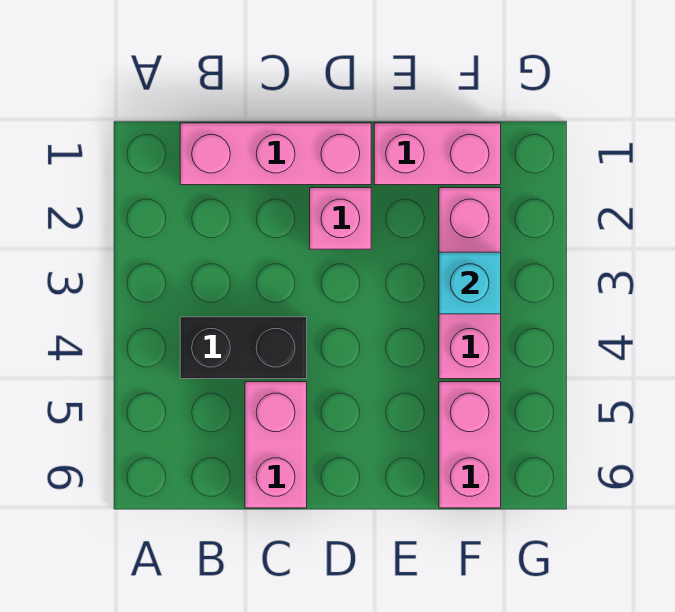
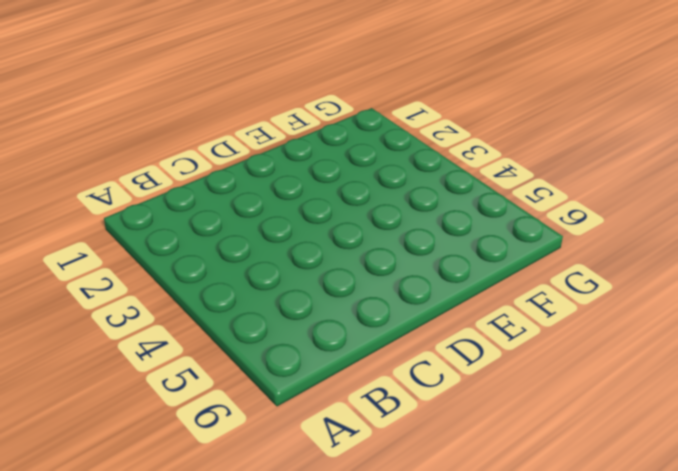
none -> pink 1x3 brick [180,123,371,185]
none -> black 1x2 brick [180,317,307,379]

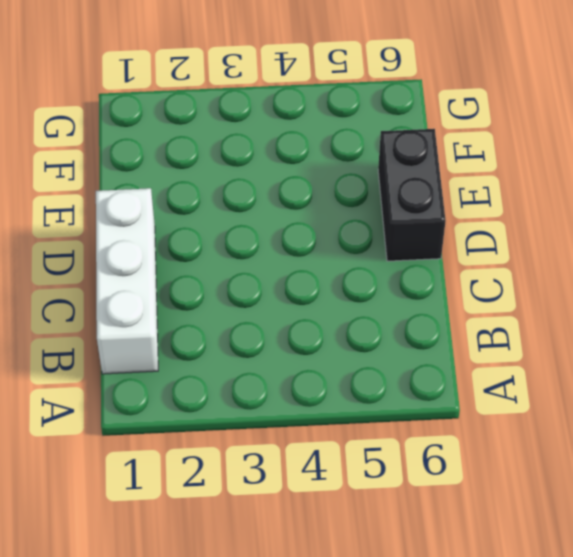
white 1x3 brick [96,188,158,374] -> pink 1x3 brick [180,123,371,185]
black 1x2 brick [378,129,446,261] -> black 1x2 brick moved to [180,317,307,379]
none -> pink 1x2 brick [245,382,307,508]
none -> pink 1x1 brick [310,188,371,249]

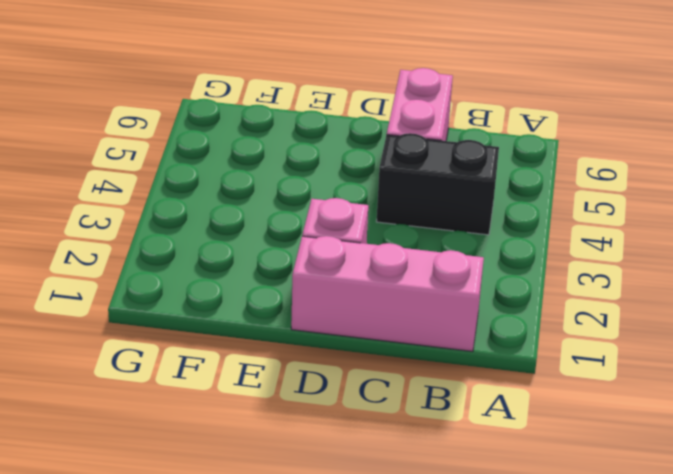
none -> pink 1x2 brick [374,123,501,185]
none -> pink 1x3 brick [439,188,501,379]

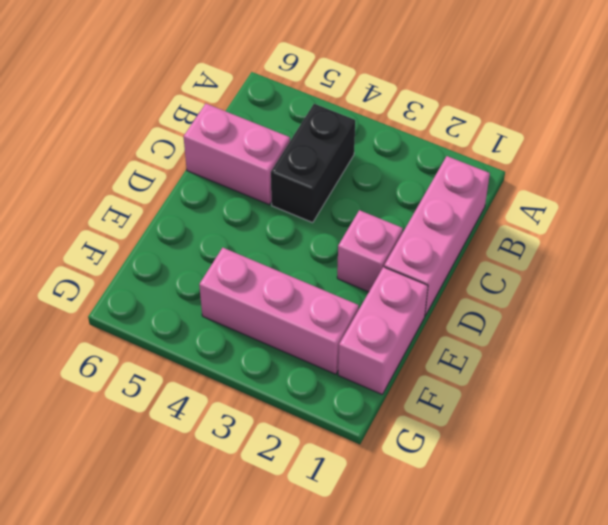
none -> pink 1x2 brick [439,382,501,508]
none -> cyan 1x1 brick [439,252,501,314]

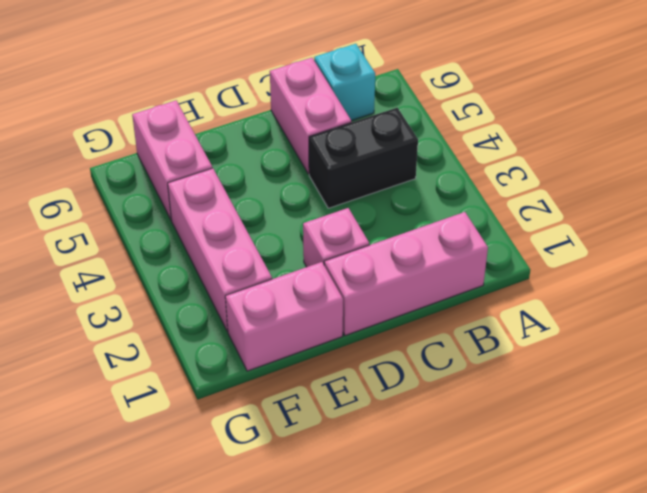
cyan 1x1 brick [314,44,375,121] -> cyan 1x1 brick moved to [439,252,501,314]

